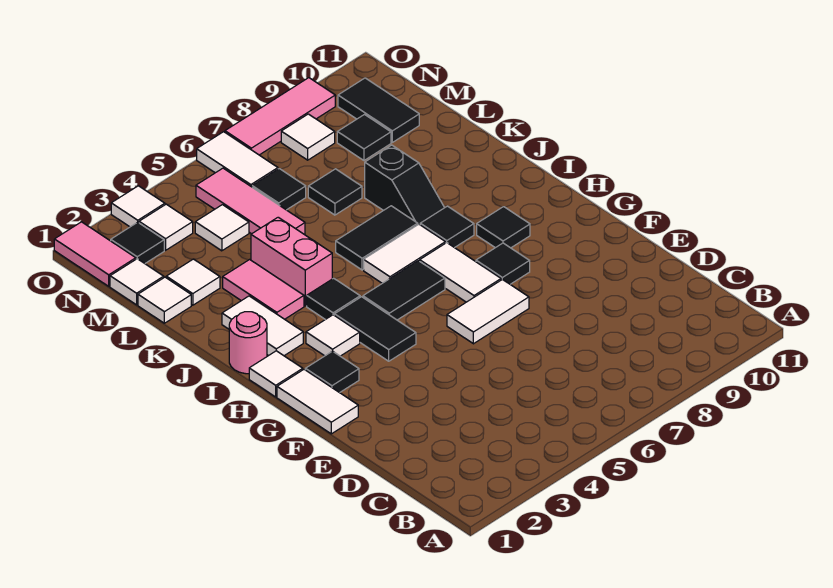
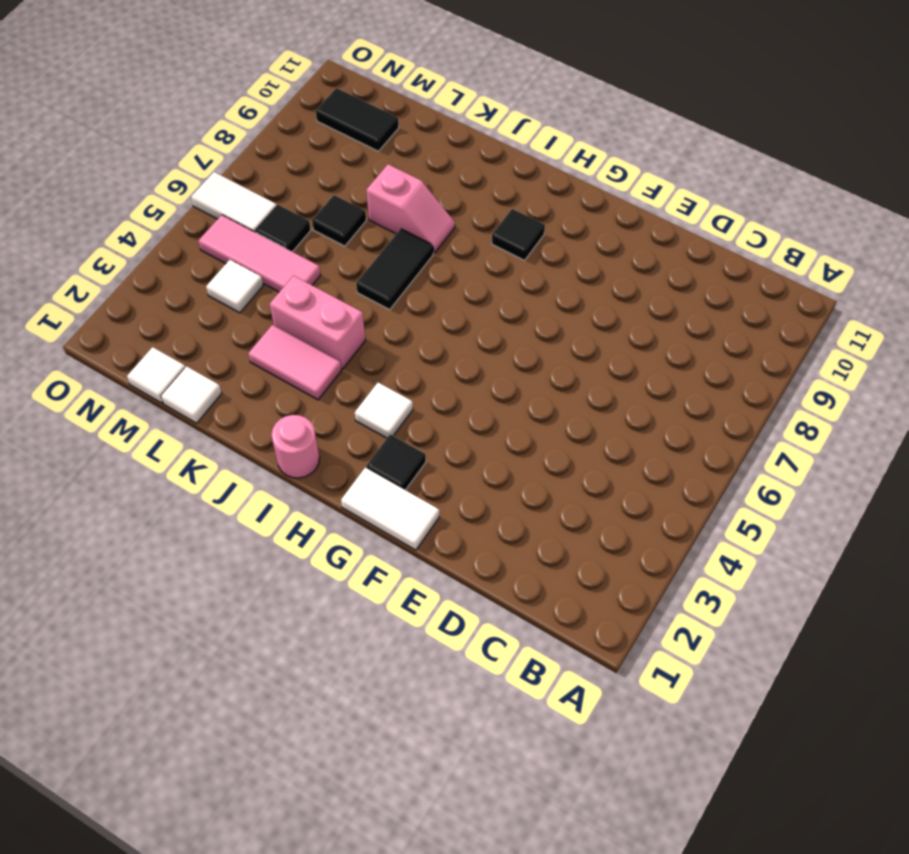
pink 1x2 slope [366,164,455,253] -> black 1x2 slope [365,145,444,224]
none -> white 1x2 tile [447,279,529,344]
none -> black 1x2 tile [334,297,416,361]
none -> white 1x2 tile [420,243,501,302]
none -> black 1x1 tile [476,243,530,284]

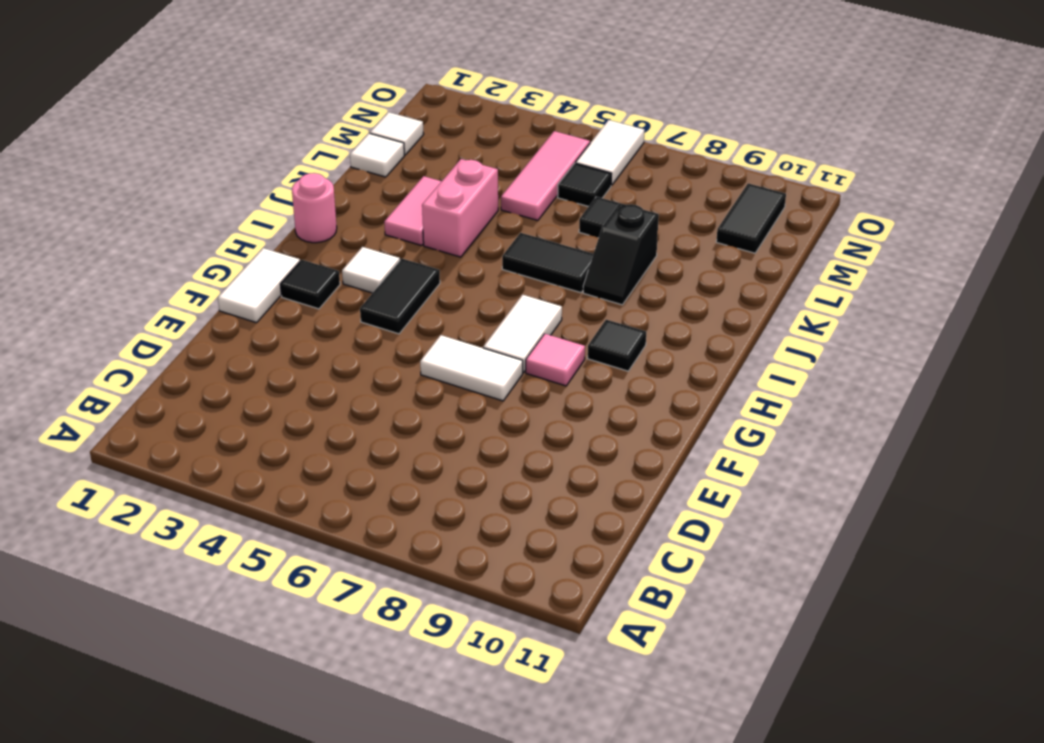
pink 1x1 tile [526,334,585,386] -> black 1x1 tile [476,243,530,284]
none -> white 1x1 tile [249,351,303,397]
none -> black 1x2 tile [363,261,445,320]
none -> white 1x2 tile [222,296,303,356]
none -> black 1x1 tile [307,278,360,320]

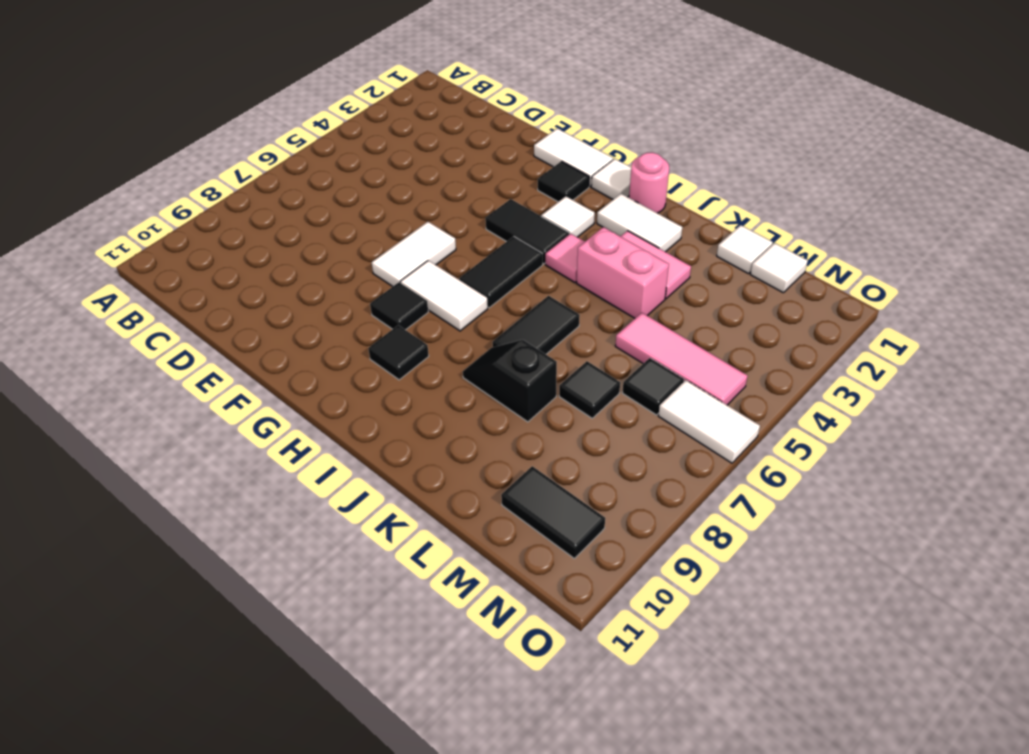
pink 1x1 tile [545,234,585,282] -> black 1x1 tile [307,278,360,320]
none -> white 1x2 tile [364,224,445,283]
none -> black 1x1 tile [420,206,474,248]
none -> white 1x1 tile [166,259,220,305]
none -> white 1x1 tile [195,205,249,251]

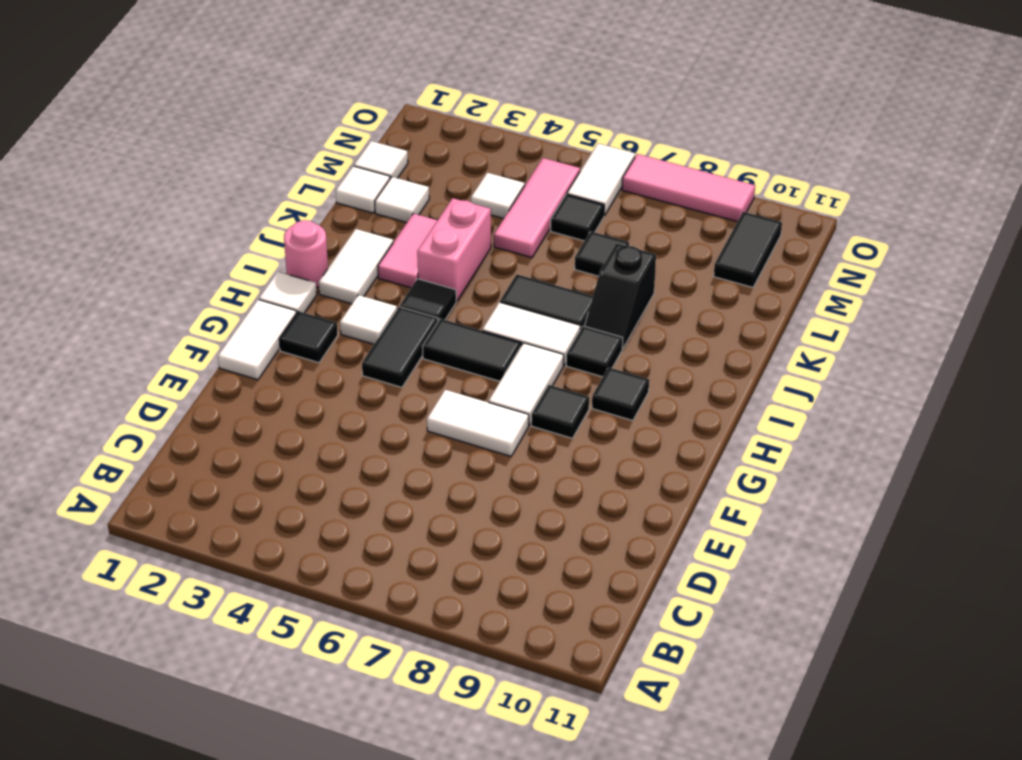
none -> black 1x1 tile [337,115,391,160]
none -> pink 1x2 tile [54,222,136,286]
none -> black 1x1 tile [111,222,164,263]
none -> white 1x1 tile [139,204,193,250]

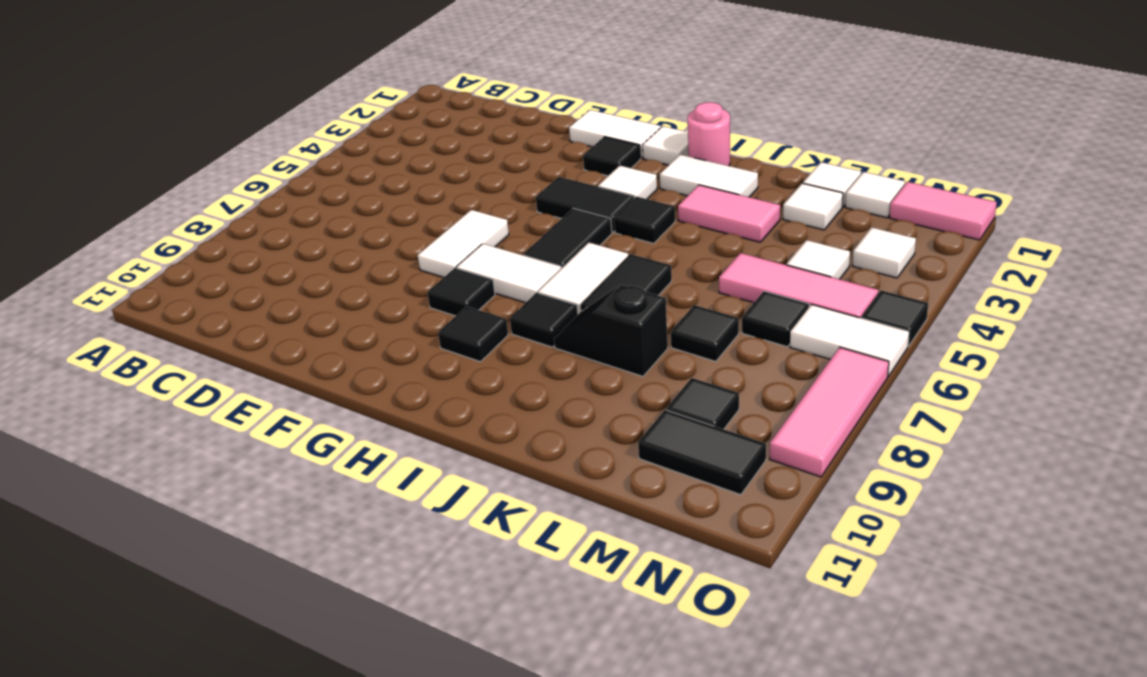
black 1x1 tile [862,290,928,347] -> black 1x1 tile moved to [111,222,164,263]
none -> pink 1x2 brick [251,217,332,306]
none -> white 1x1 tile [281,114,335,160]
none -> white 1x1 tile [111,186,165,227]

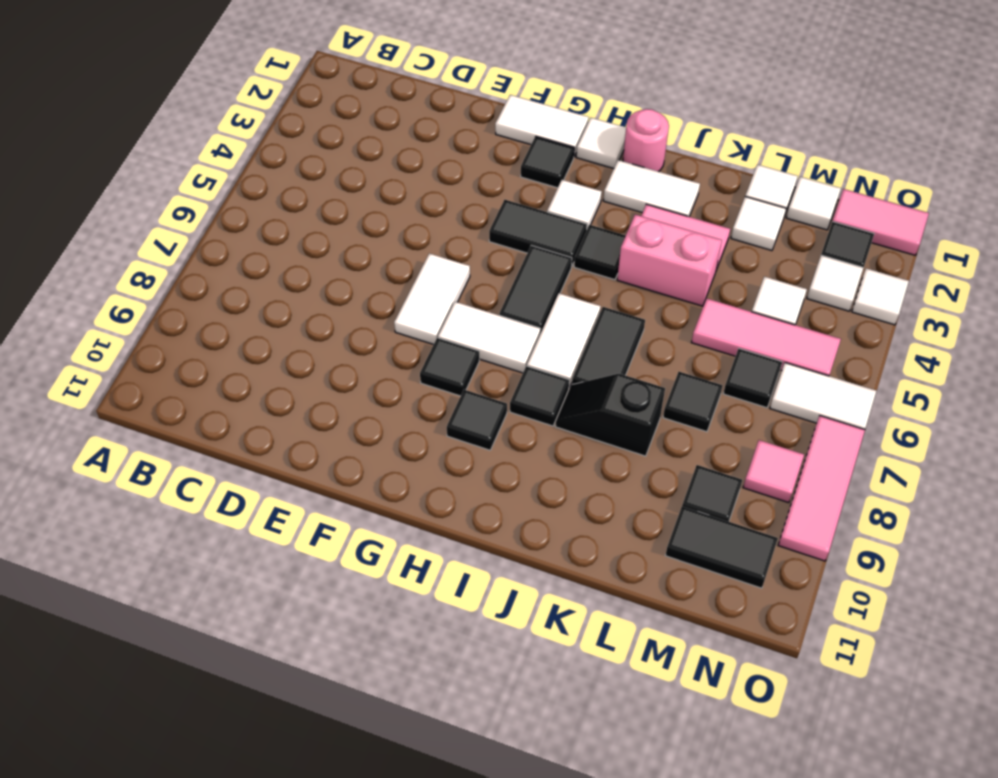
pink 1x1 tile [743,440,804,503] -> white 1x1 tile [281,114,335,160]

